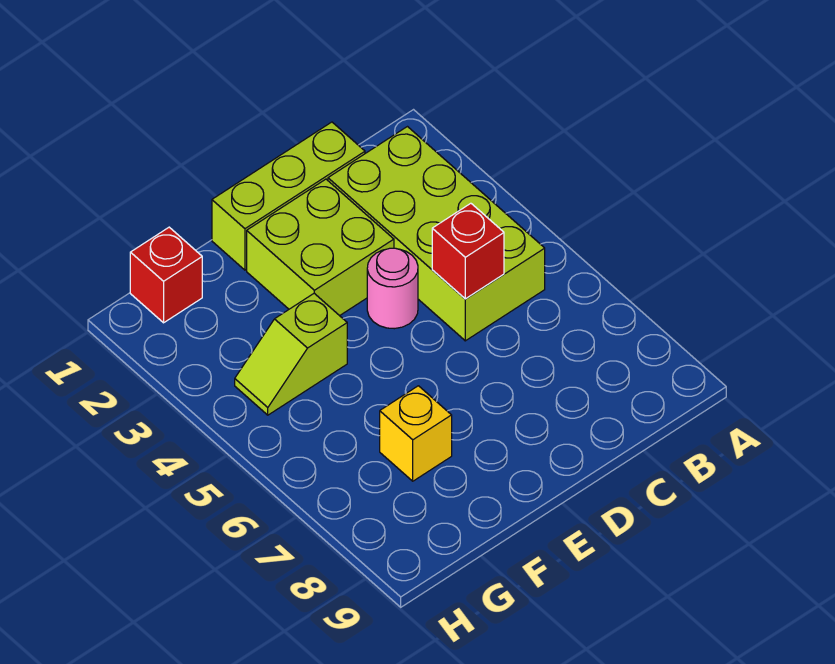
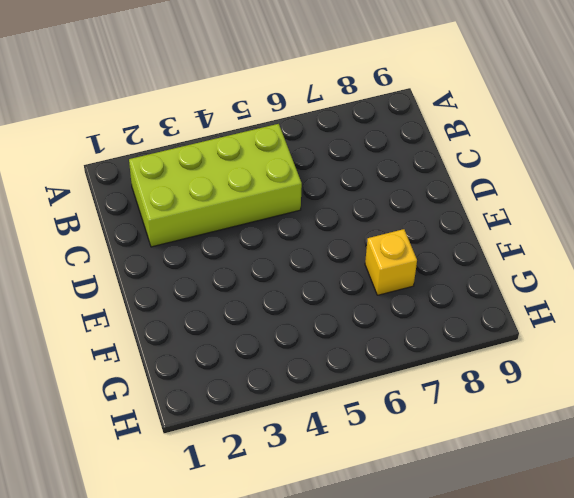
none -> lime 1x3 brick [212,122,365,270]
none -> lime 2x2 brick [247,179,394,316]

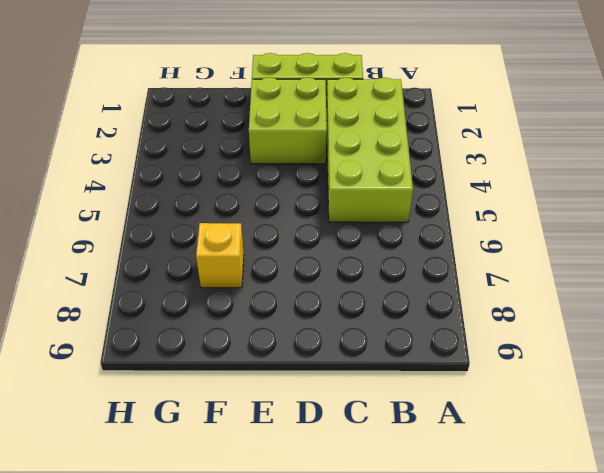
none -> pink 1x1 round brick [367,248,418,329]
none -> lime 1x2 slope [235,293,347,415]

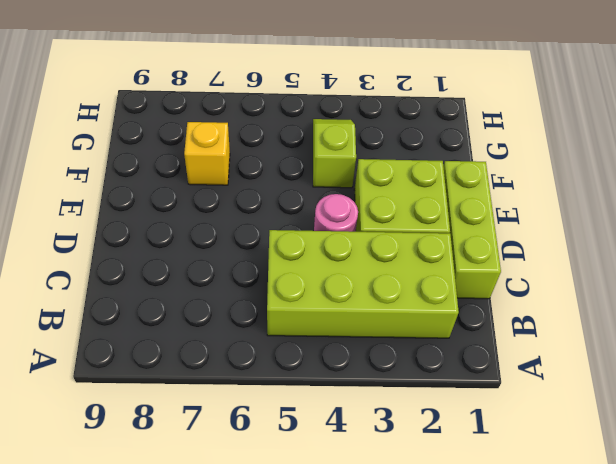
none -> red 1x1 brick [130,227,202,323]
none -> red 1x1 brick [432,203,504,299]

